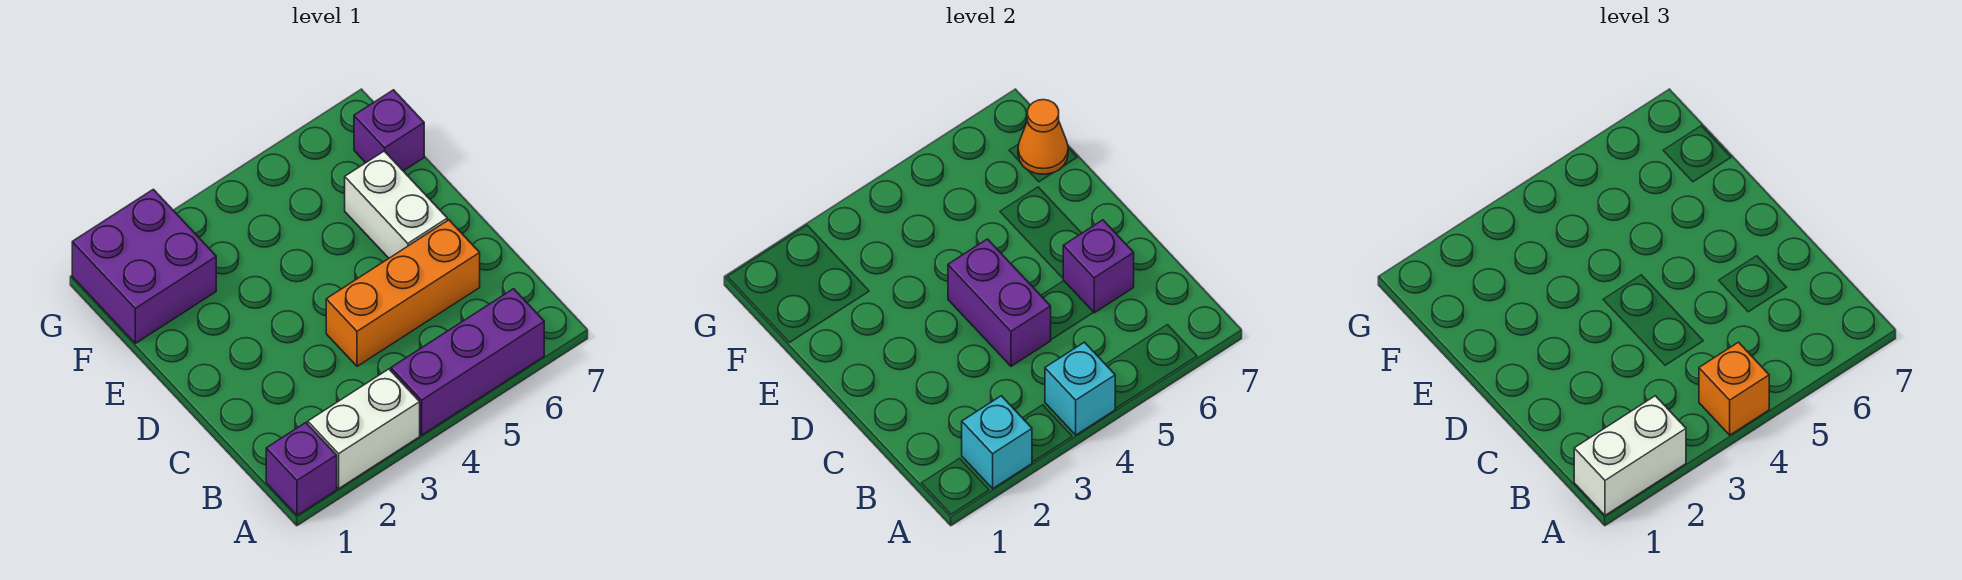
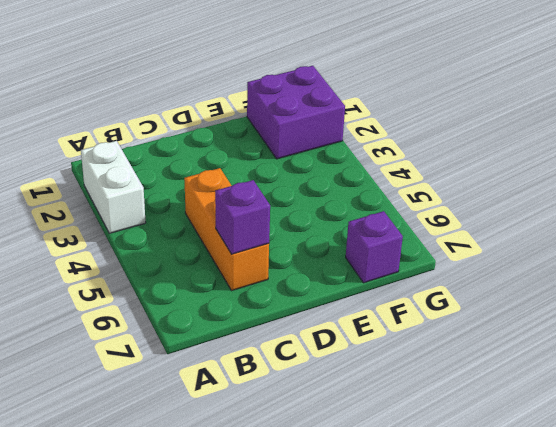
none -> purple 1x1 brick [266,423,337,515]
none -> purple 1x3 brick [391,289,544,435]
none -> white 1x2 brick [345,151,447,258]

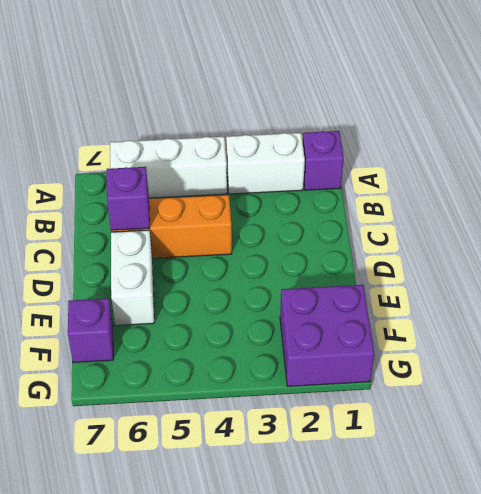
white 1x3 brick [110,137,227,198] -> purple 1x3 brick [391,289,544,435]
none -> cyan 1x1 brick [962,396,1032,489]
none -> cyan 1x1 brick [1045,342,1115,435]
none -> purple 1x2 brick [948,239,1051,366]

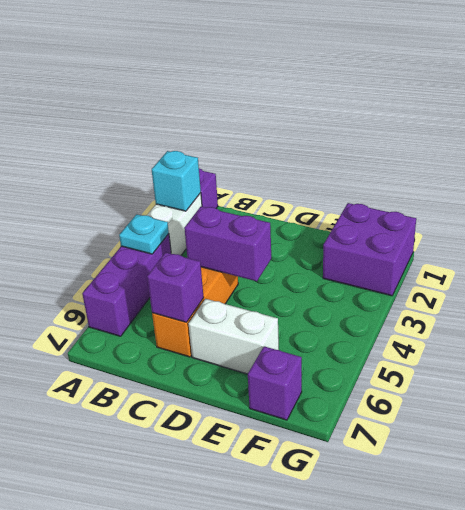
cyan 1x1 plate [119,214,169,254] -> cyan 1x1 brick [1045,342,1115,435]
none -> orange 1x1 cone [1018,100,1068,174]
none -> white 1x2 brick [1574,396,1686,515]
none -> orange 1x1 brick [1699,342,1769,435]

